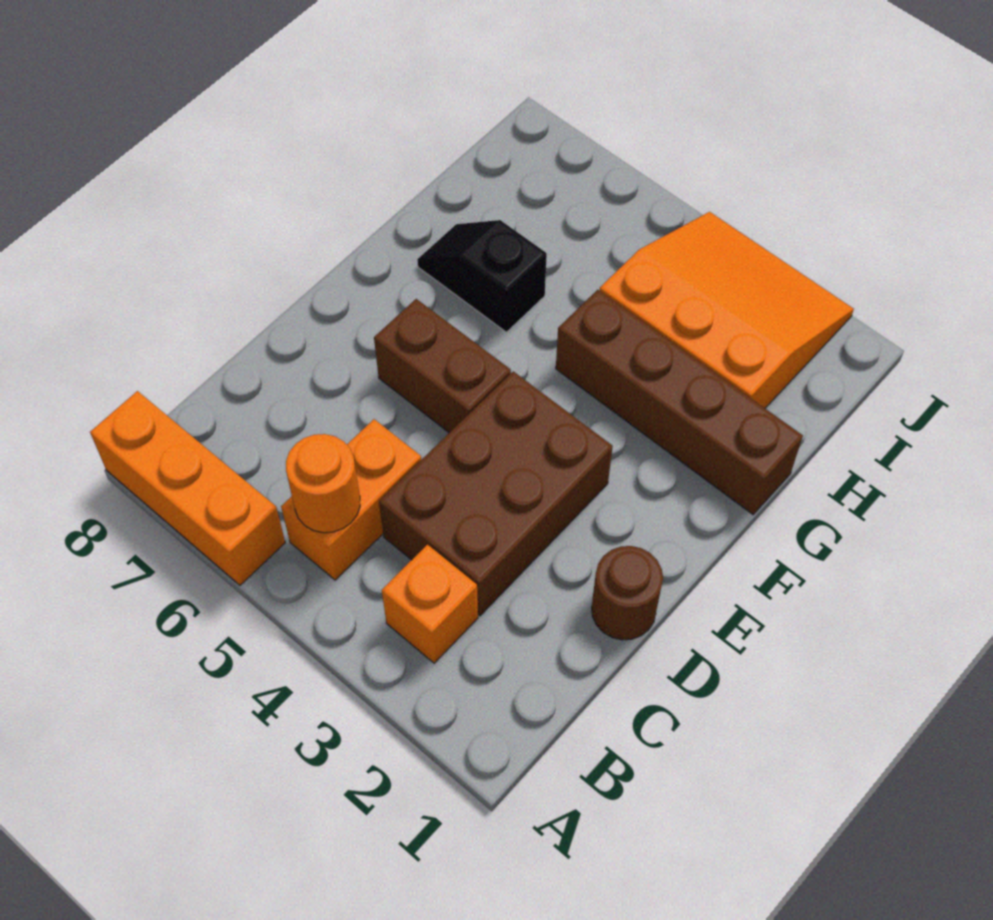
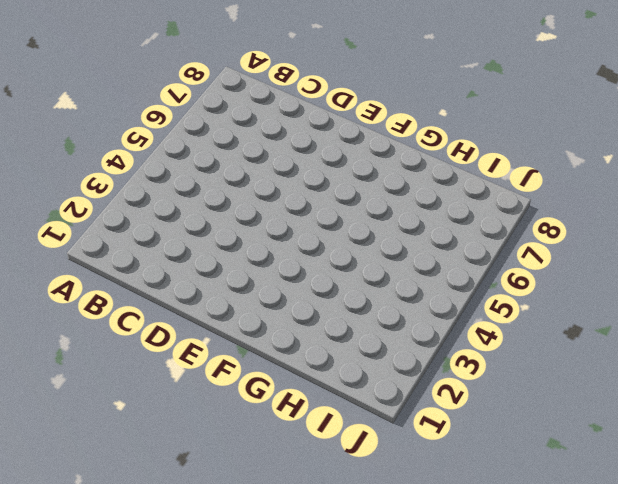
none -> orange 1x3 brick [90,391,285,585]
none -> orange 1x1 brick [382,545,478,663]

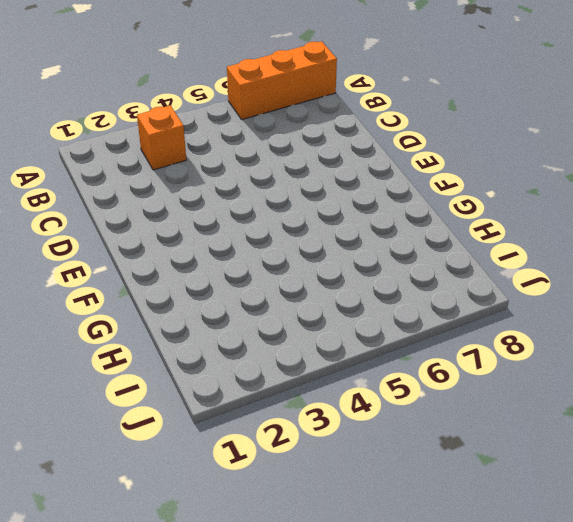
none -> orange 1x2 brick [281,419,421,580]
none -> brown 2x3 brick [379,371,613,616]

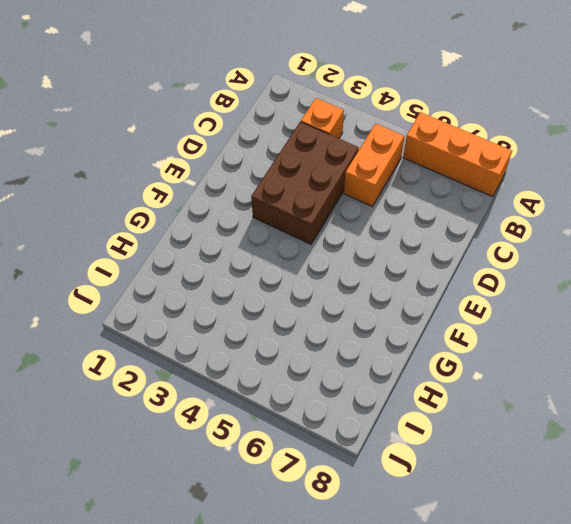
none -> brown 1x1 round brick [592,546,663,640]
none -> brown 1x2 brick [374,299,511,433]

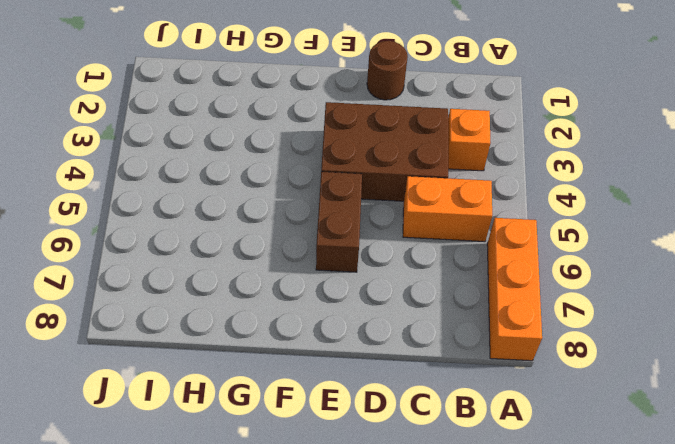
none -> brown 1x4 brick [556,290,803,515]
none -> black 1x2 slope [417,220,547,332]

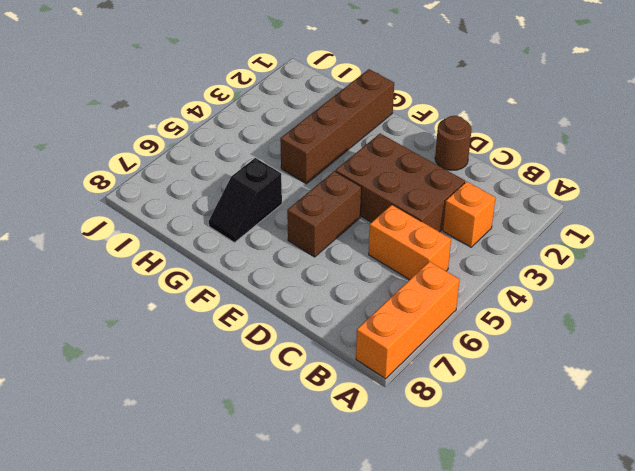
none -> orange 3x3 slope [600,212,854,408]
none -> orange 1x1 round brick [286,434,360,533]

